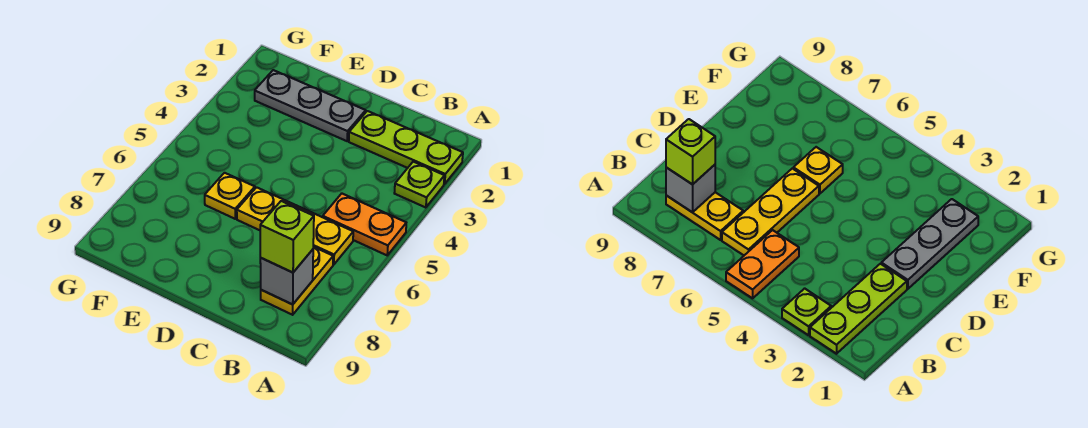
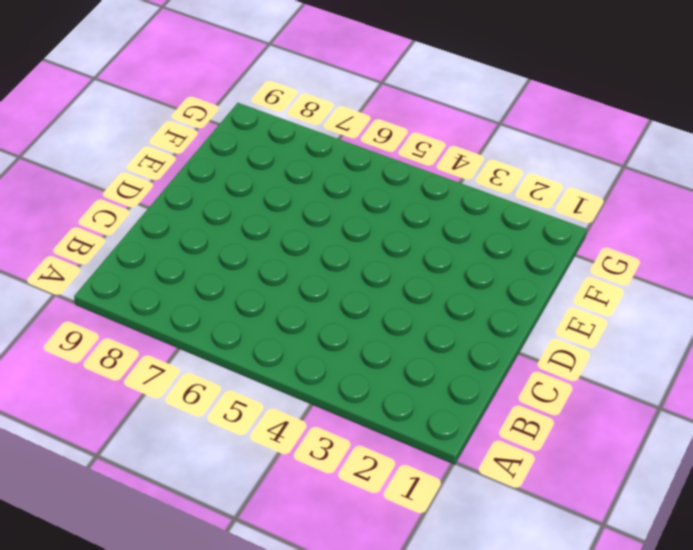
none -> lime 1x3 plate [349,111,463,184]
none -> lime 1x1 plate [394,162,444,208]

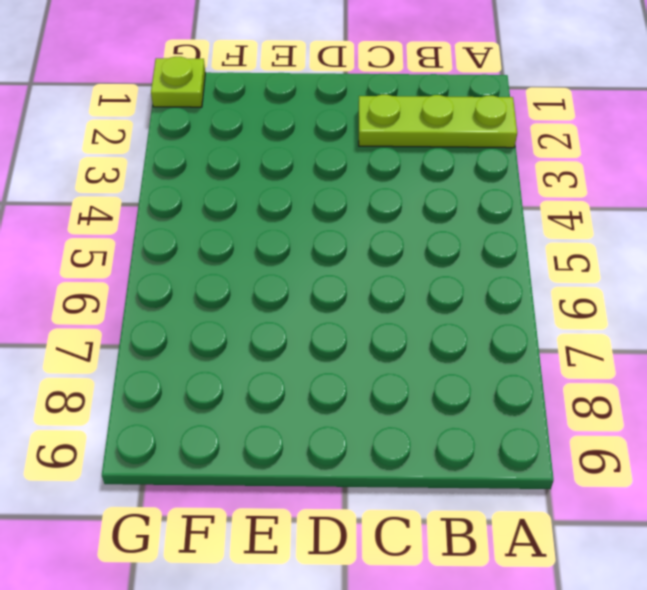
lime 1x1 plate [151,57,205,107] -> lime 1x1 plate moved to [394,162,444,208]
none -> orange 1x2 plate [323,194,406,255]
none -> yellow 1x3 plate [237,187,353,265]

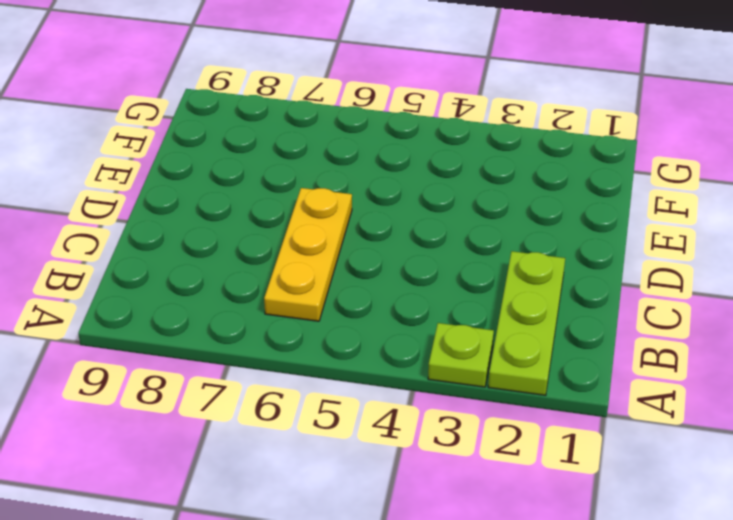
none -> orange 1x2 plate [323,194,406,255]
none -> yellow 1x2 plate [261,247,333,315]

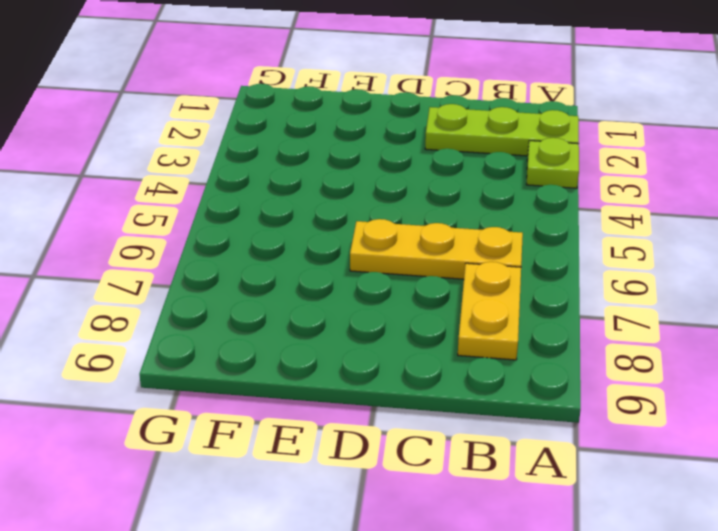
none -> orange 1x2 plate [323,194,406,255]
none -> grey 1x3 plate [255,70,366,141]

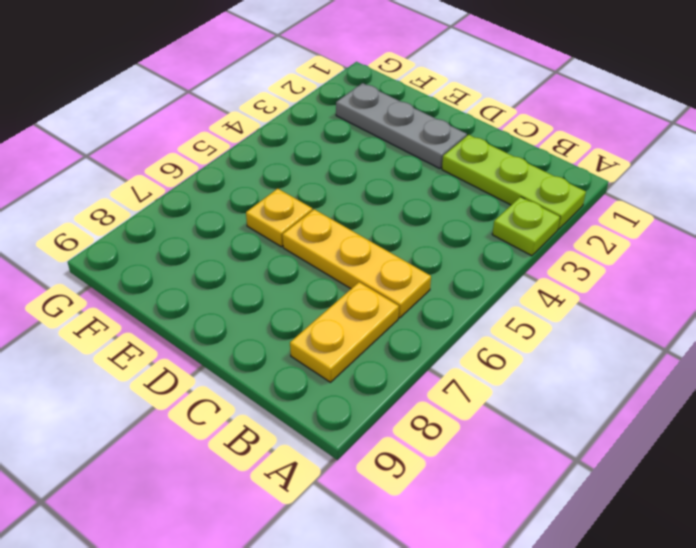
none -> orange 1x2 plate [323,194,406,255]
none -> grey 1x1 brick [260,250,313,304]

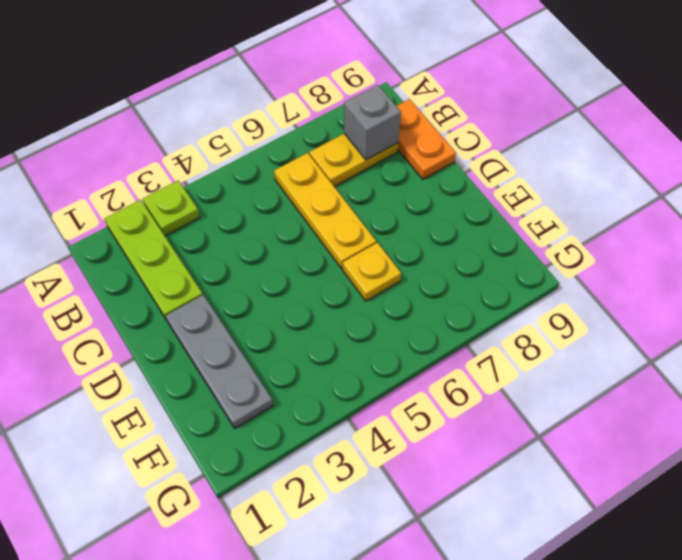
orange 1x2 plate [397,99,456,179] -> orange 1x2 plate moved to [323,194,406,255]
none -> lime 1x1 brick [260,201,314,273]

